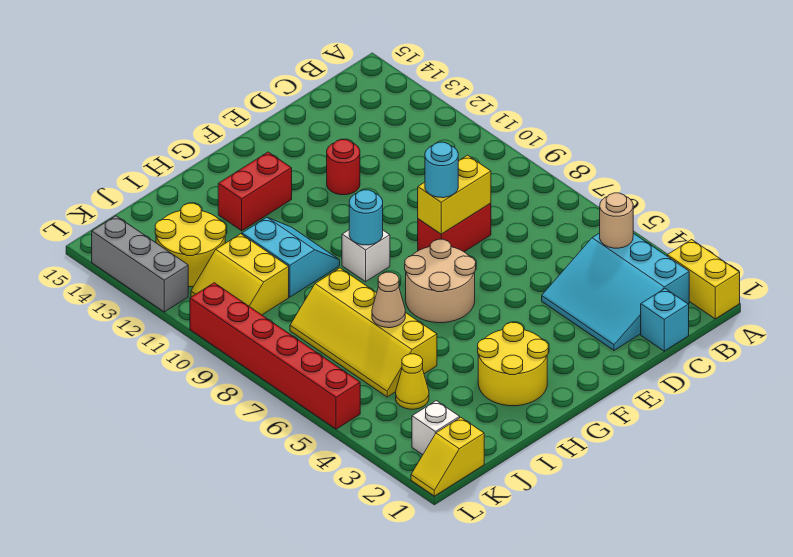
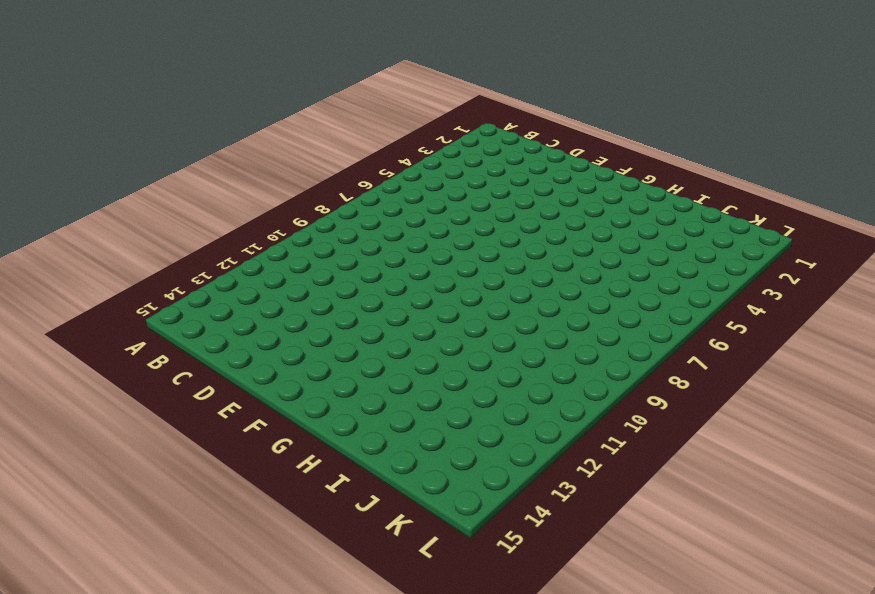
none -> yellow 1x2 brick [667,240,740,319]
none -> cyan 3x3 slope [542,233,689,350]
none -> cyan 1x1 brick [641,289,689,351]

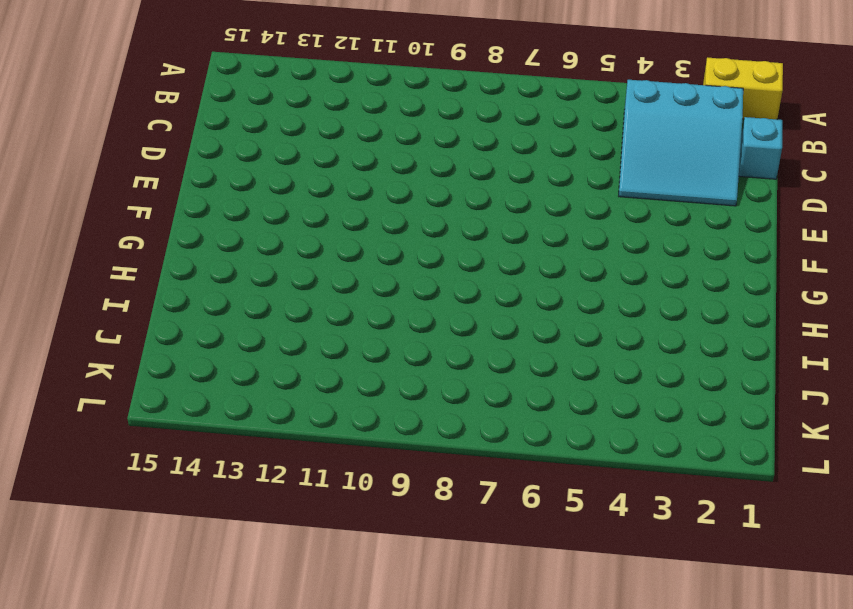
none -> red 1x2 brick [418,203,491,252]
none -> red 1x1 round brick [327,140,360,195]
none -> tan 2x2 round brick [405,239,476,323]

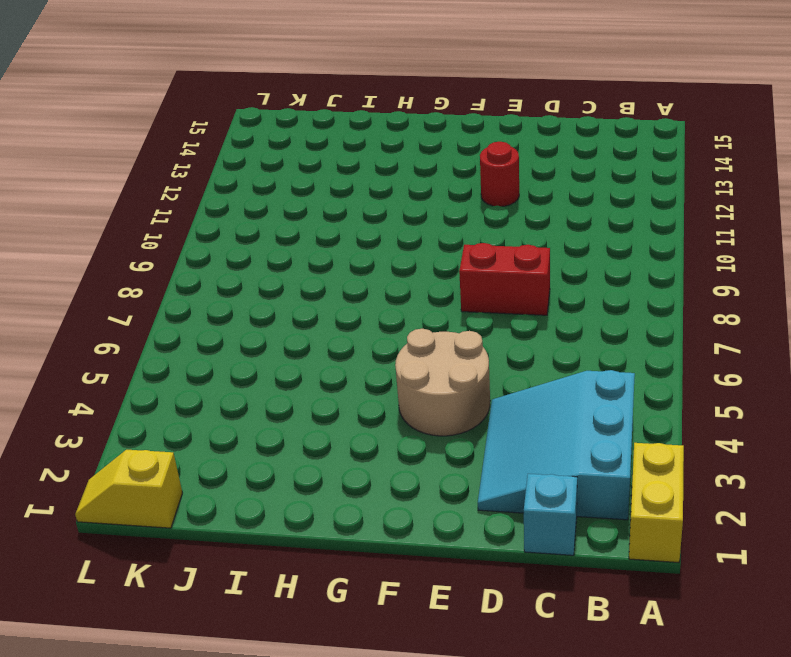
tan 2x2 round brick [395,329,490,436] -> tan 2x2 round brick moved to [405,239,476,323]
none -> yellow 2x2 round brick [478,322,548,406]
none -> white 1x1 brick [342,230,390,282]
none -> red 1x2 brick [218,152,292,231]

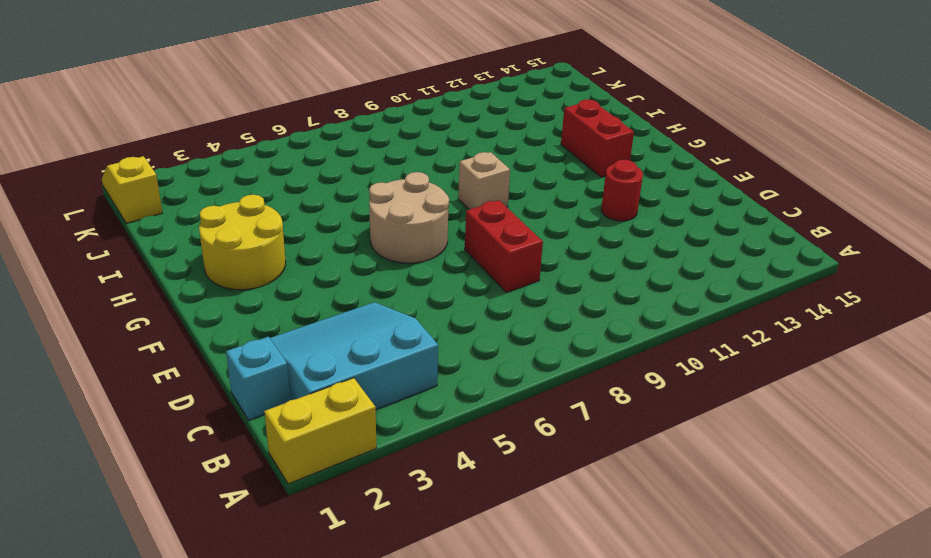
tan 1x1 brick [458,152,510,210] -> white 1x1 brick [342,230,390,282]
none -> cyan 2x2 slope [242,217,340,297]
none -> yellow 2x4 slope [290,268,437,397]
none -> yellow 1x1 cone [396,354,429,409]

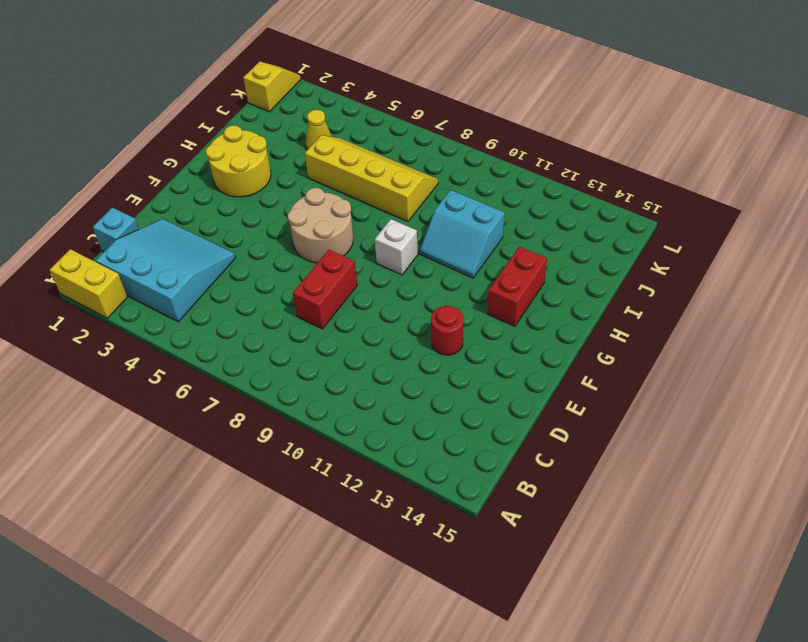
none -> yellow 2x2 slope [191,234,289,315]
none -> yellow 2x2 round brick [155,203,226,287]
none -> white 1x1 brick [412,401,460,455]

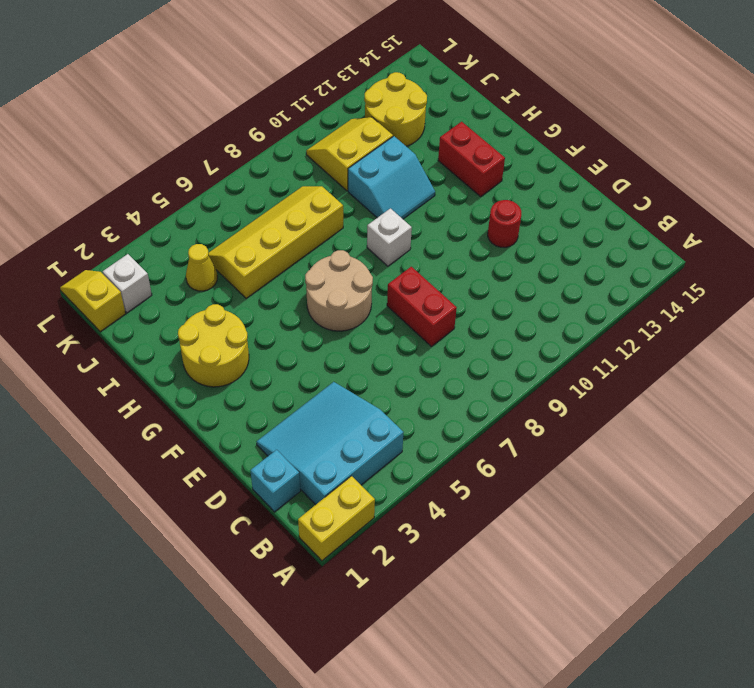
none -> red 1x6 brick [190,283,360,429]
none -> grey 1x3 brick [92,216,188,312]
none -> tan 1x1 round brick [600,193,633,248]

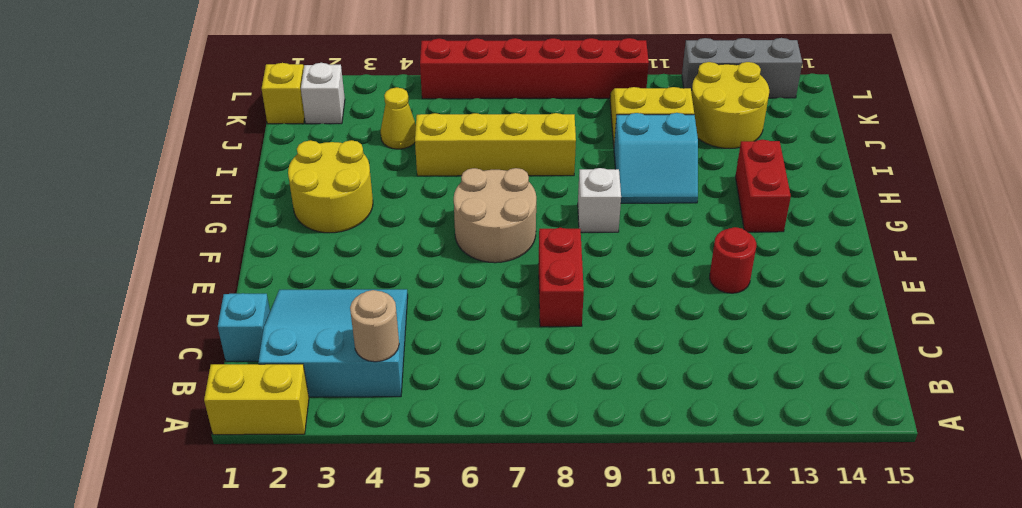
none -> yellow 1x2 brick [418,155,491,234]
none -> cyan 1x1 round brick [349,190,383,245]
none -> tan 1x1 cone [372,272,405,328]

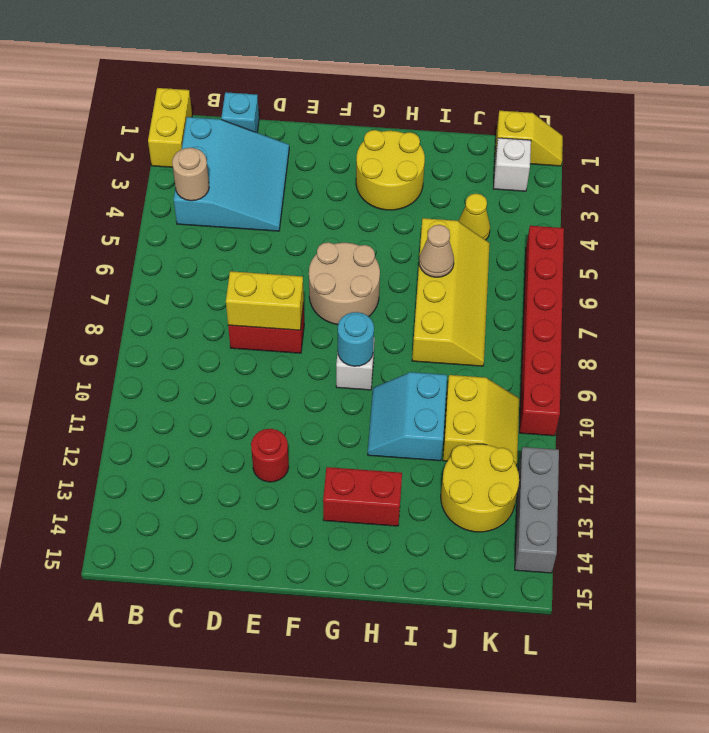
none -> cyan 1x1 round brick [425,142,458,198]

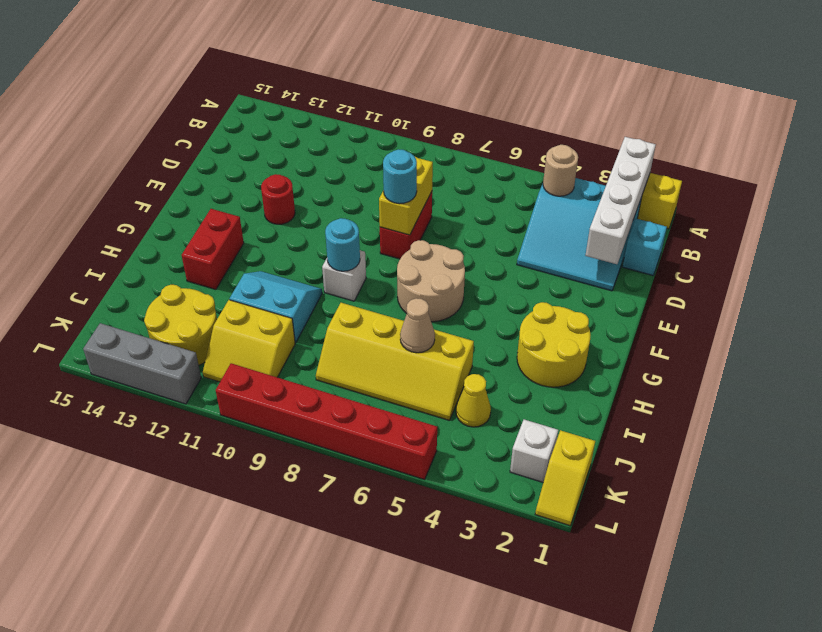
white 1x4 brick [585,137,656,264] -> none

